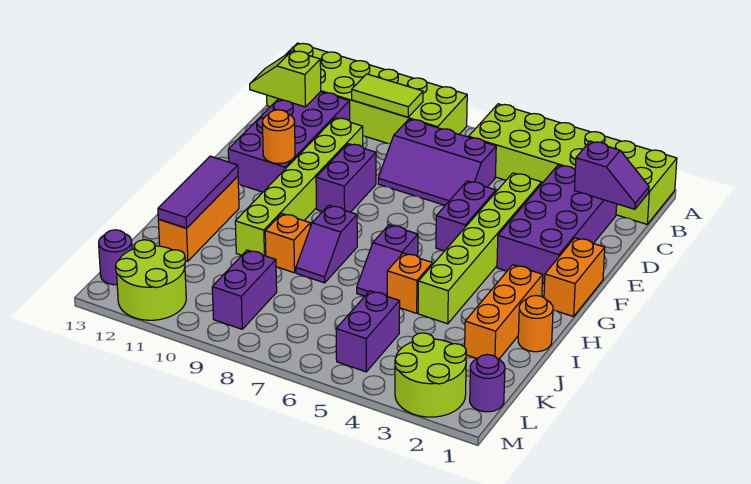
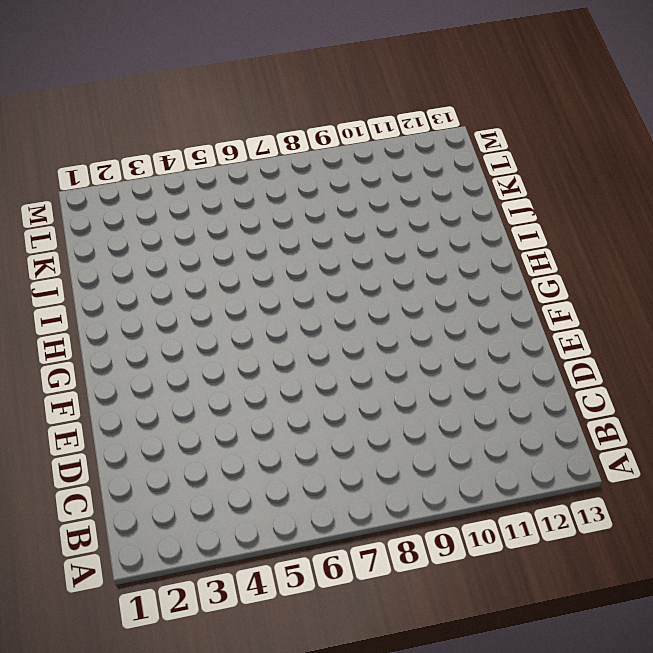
none -> lime 2x6 brick [469,104,677,224]
none -> lime 2x6 brick [267,43,467,144]
none -> purple 2x4 brick [497,165,617,283]

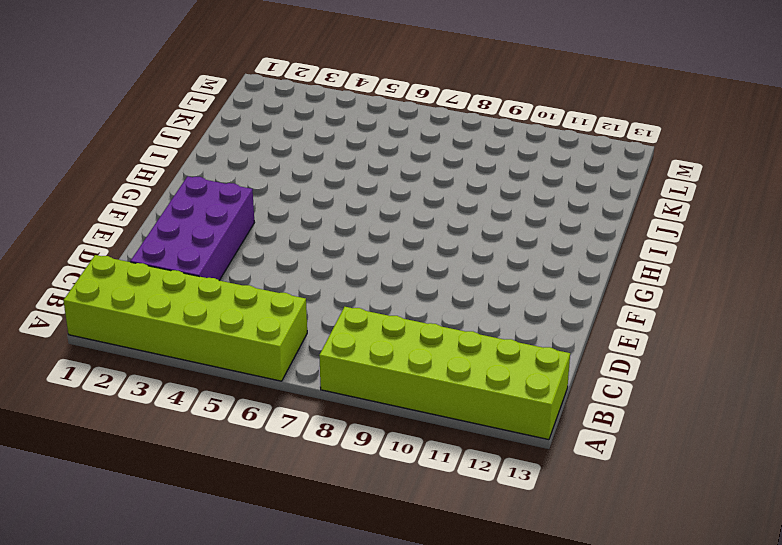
none -> purple 2x3 slope [378,119,496,205]
none -> purple 2x4 brick [228,92,350,192]
none -> lime 1x6 brick [418,173,542,324]

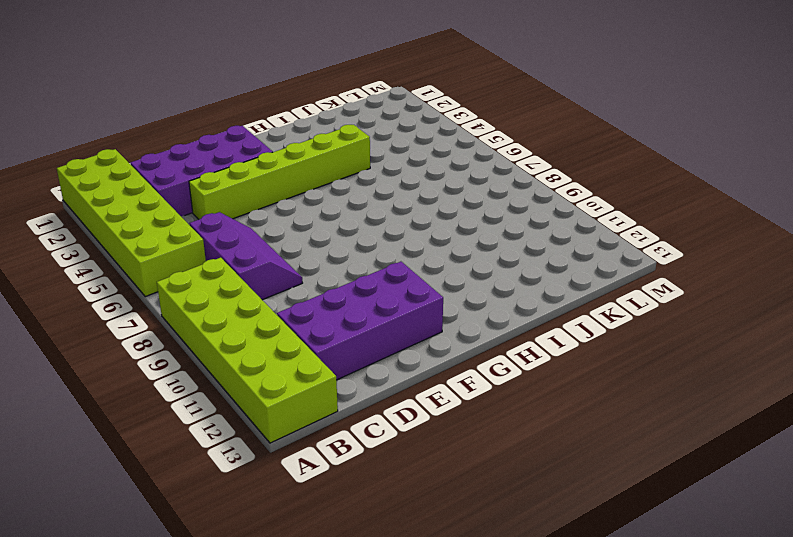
none -> lime 1x6 brick [235,118,363,256]
none -> purple 1x2 brick [436,181,496,251]
none -> purple 1x2 brick [316,144,376,212]

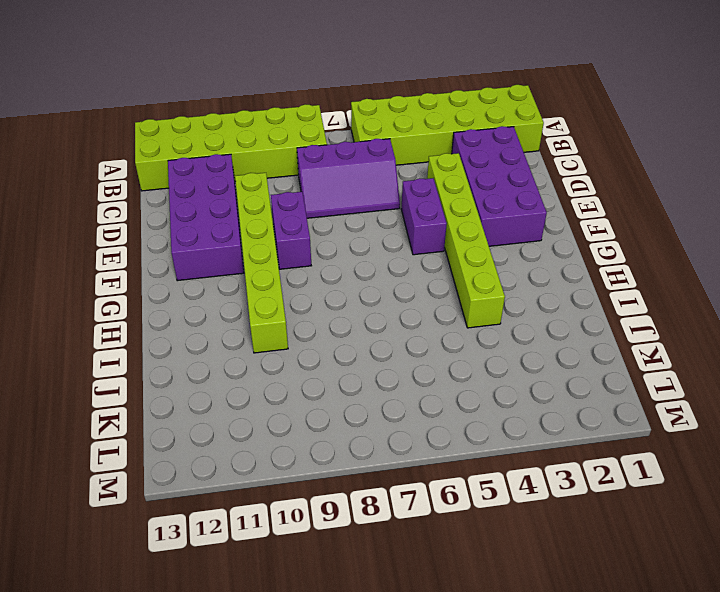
none -> orange 1x2 brick [544,238,605,317]
none -> orange 1x3 brick [465,265,543,359]
none -> purple 1x2 slope [357,225,418,296]

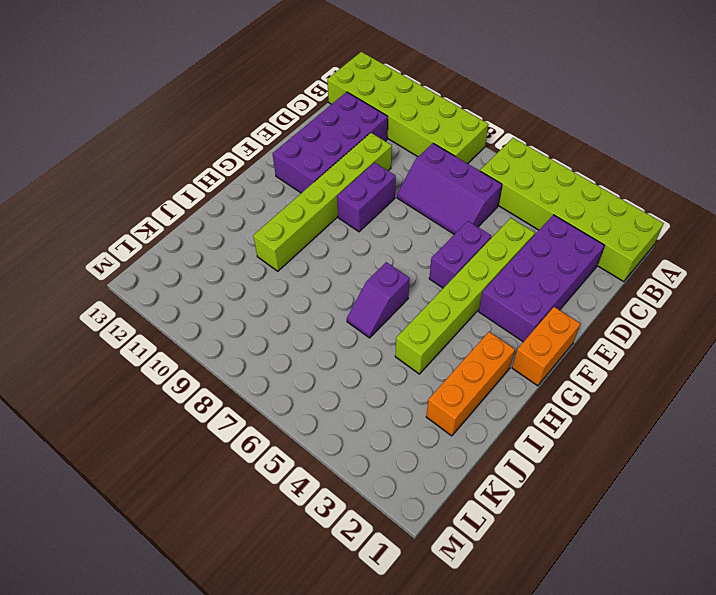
none -> purple 1x2 slope [296,205,357,283]
none -> orange 1x3 brick [158,176,239,261]
none -> orange 1x1 round brick [518,295,553,352]

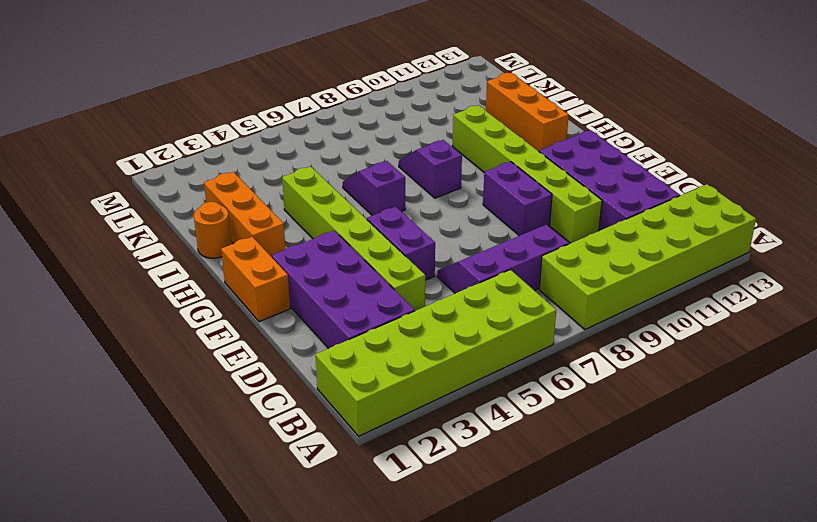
none -> orange 1x1 brick [387,253,433,313]
none -> orange 1x1 brick [265,214,310,273]
none -> purple 1x2 brick [336,291,400,372]

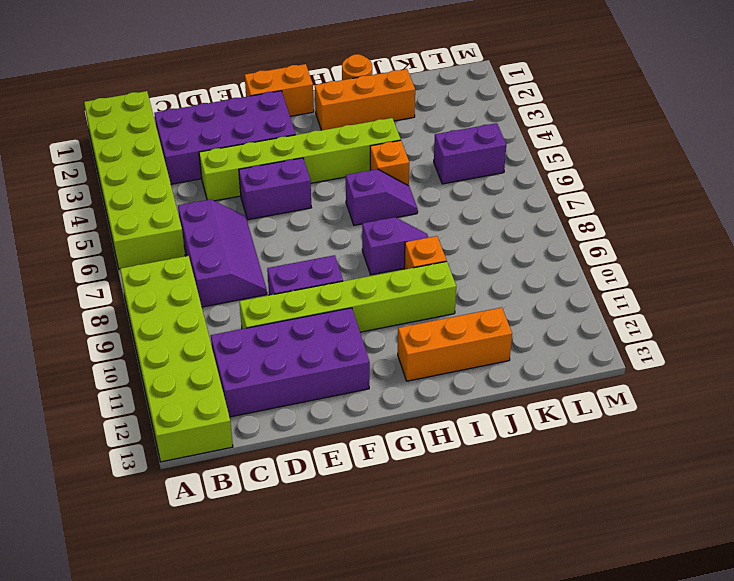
none -> purple 1x2 brick [212,250,277,329]
none -> purple 1x1 round brick [470,355,505,412]
none -> lime 2x2 round brick [395,333,466,417]

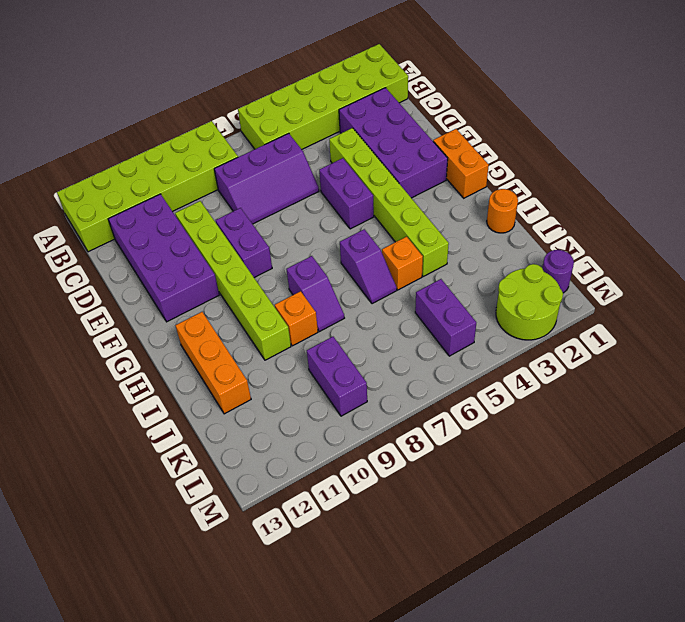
none -> orange 1x3 brick [465,265,543,359]
none -> lime 2x2 round brick [116,240,186,320]
none -> purple 1x1 round brick [99,230,132,285]

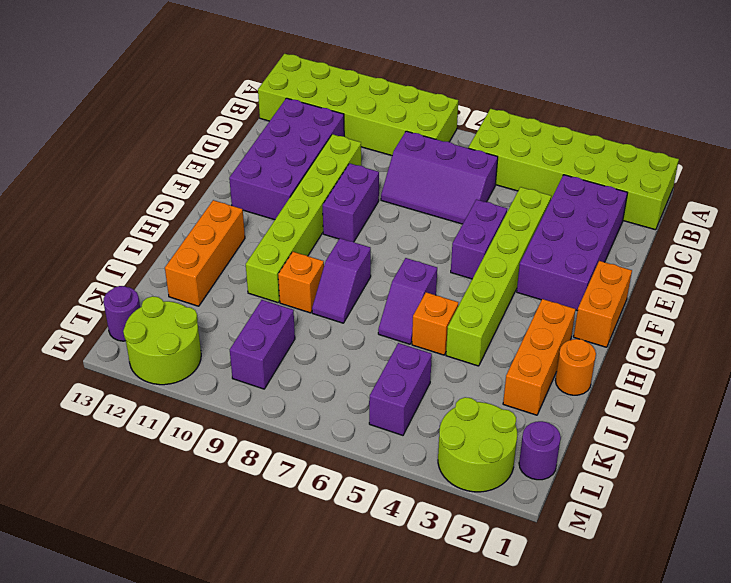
none -> lime 1x2 tile [352,74,423,117]
none -> purple 1x2 slope [575,141,649,209]
none -> lime 1x2 slope [250,51,321,107]

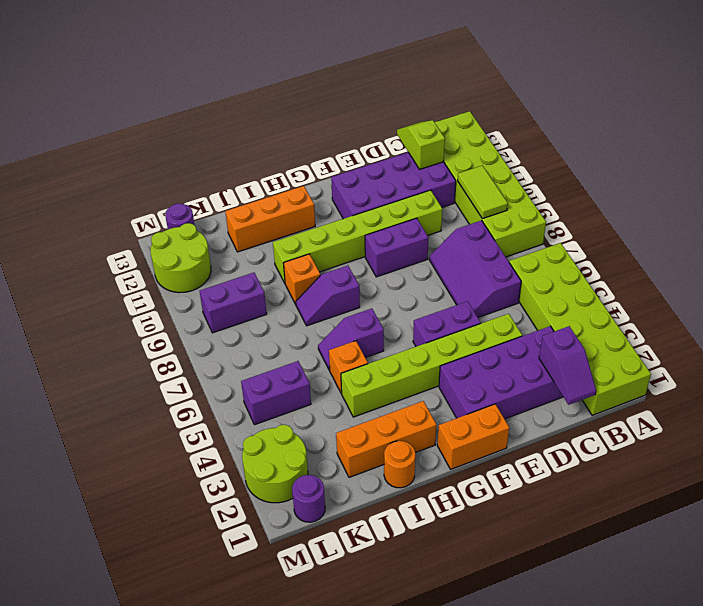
none -> orange 1x1 round brick [263,110,295,164]
none -> purple 1x3 tile [158,156,238,228]

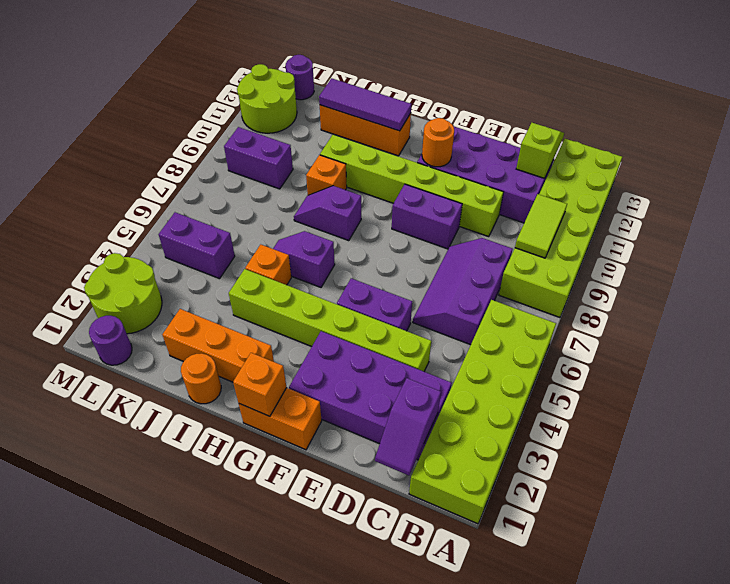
orange 1x1 brick [233,353,287,416] -> none

